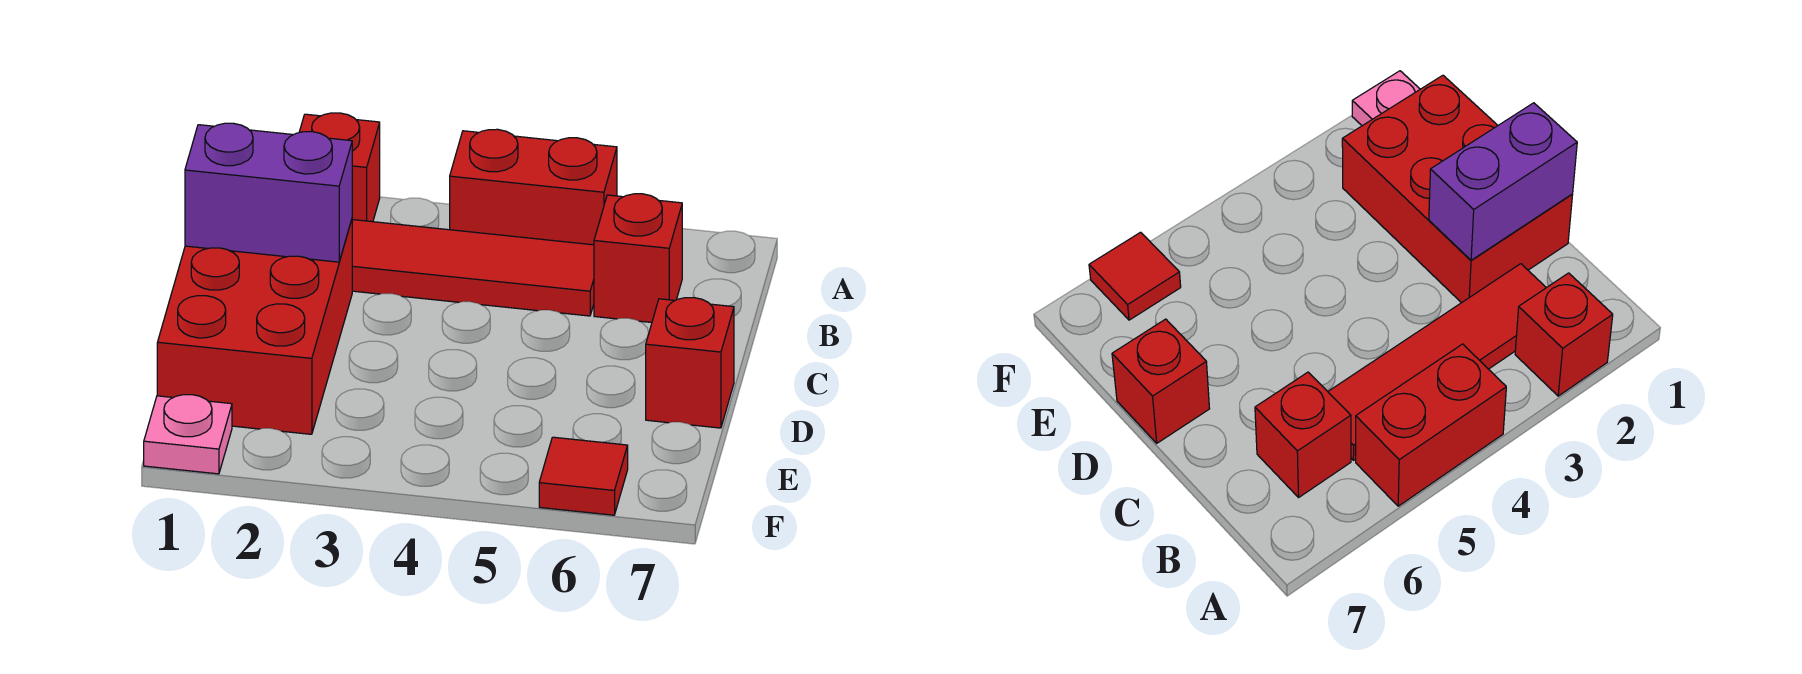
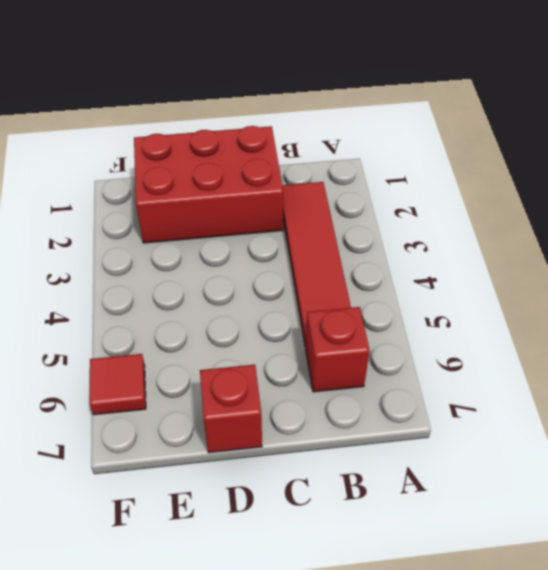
none -> red 1x1 brick [299,113,380,222]
none -> red 1x2 brick [450,129,617,245]

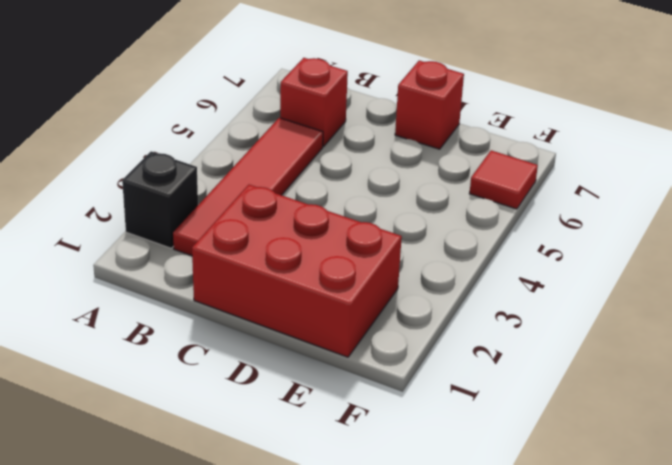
black 1x1 brick [122,151,198,248] -> red 1x1 brick [299,113,380,222]
none -> red 1x2 brick [450,129,617,245]
none -> pink 1x1 plate [144,395,232,474]

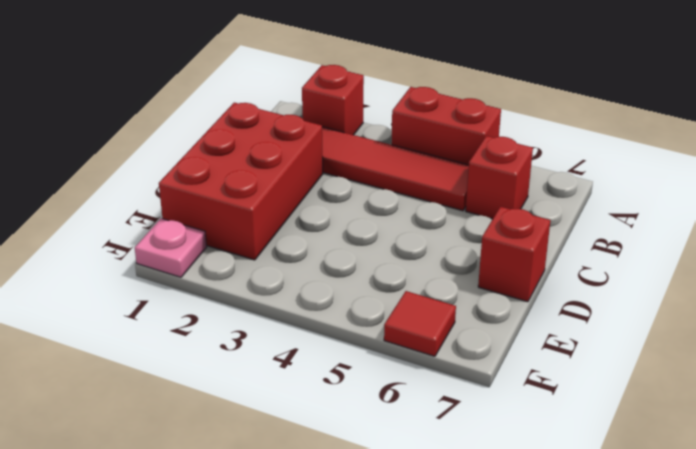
none -> purple 1x2 brick [185,123,352,262]

